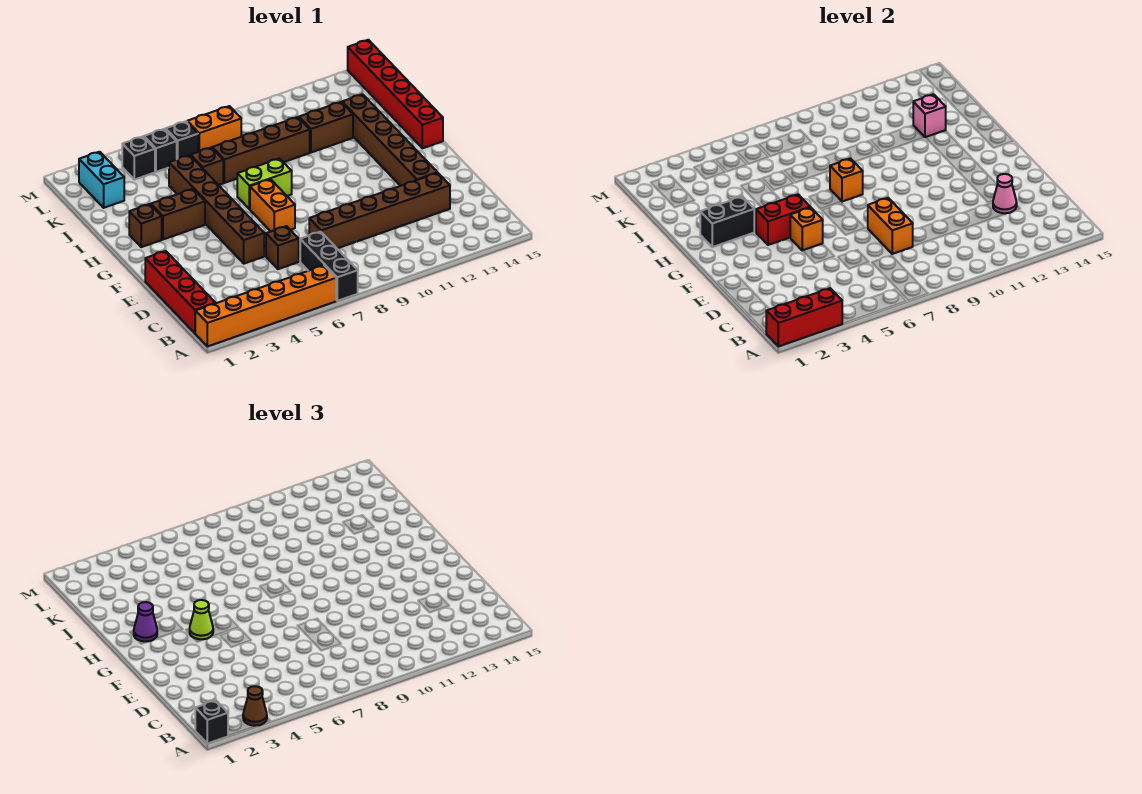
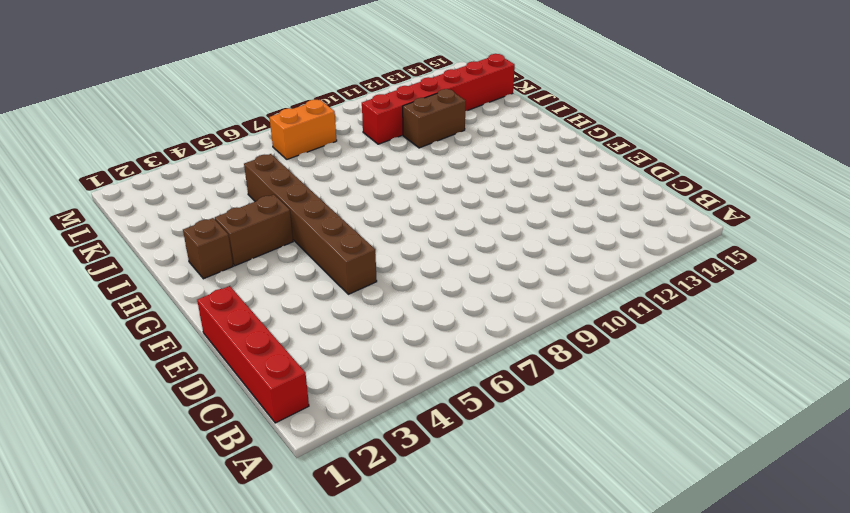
red 1x6 brick [362,54,515,144] -> red 1x6 brick turned to [348,40,443,148]
none -> orange 1x6 brick [195,266,336,346]
none -> black 1x3 brick [300,232,358,301]
none -> brown 1x1 brick [266,226,299,269]
none -> brown 1x6 brick [309,173,450,248]

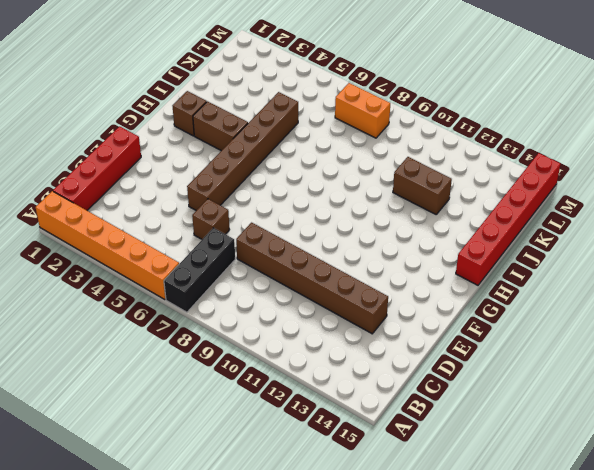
none -> brown 1x6 brick [342,94,437,186]
none -> orange 1x2 brick [250,179,295,231]
none -> lime 1x2 brick [237,159,292,209]
none -> brown 1x1 brick [191,148,223,185]

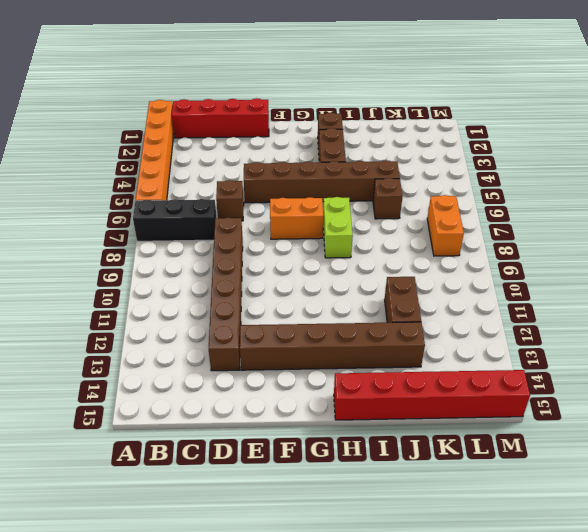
none -> brown 1x4 brick [212,117,310,183]
none -> cyan 1x2 brick [79,152,124,208]
none -> black 1x1 brick [122,137,155,180]
none -> black 1x1 brick [144,129,177,172]

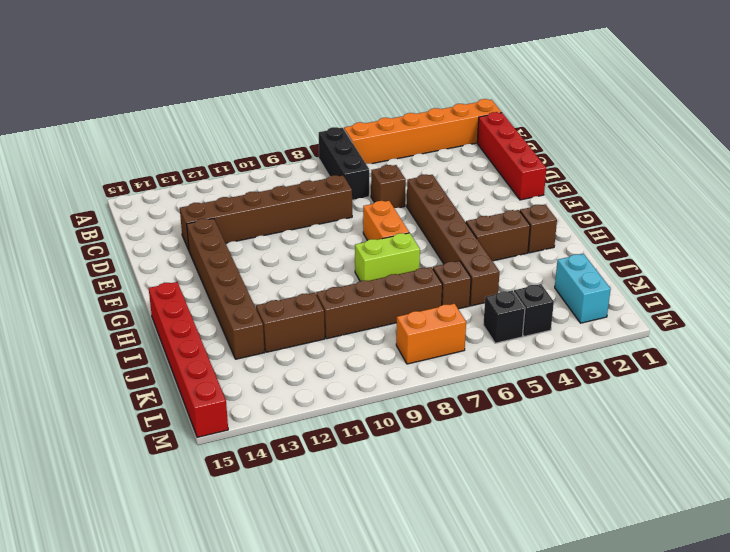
none -> black 1x1 brick [166,121,198,159]
none -> red 1x3 brick [766,288,842,346]
none -> orange 1x2 brick [868,198,913,254]
none -> pink 1x1 cone [993,174,1017,213]

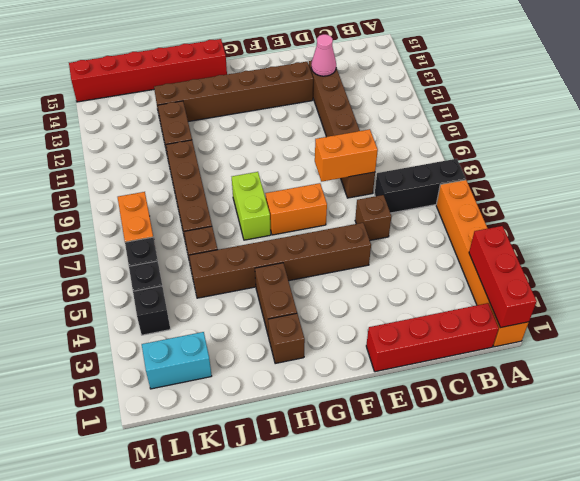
none -> orange 1x1 brick [790,207,823,251]
none -> red 1x2 brick [756,194,810,245]
none -> black 1x2 brick [700,196,754,247]
none -> orange 1x1 brick [830,158,863,202]

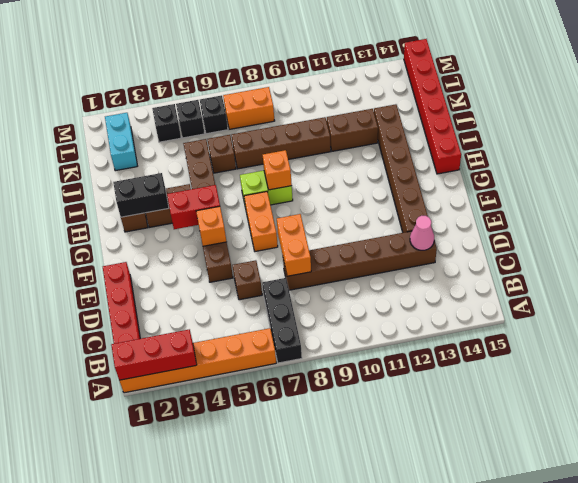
none -> pink 1x1 brick [913,94,946,137]
none -> black 1x1 brick [195,700,228,743]
none -> brown 1x1 cone [243,686,267,726]
none -> lime 1x1 cone [190,600,213,639]

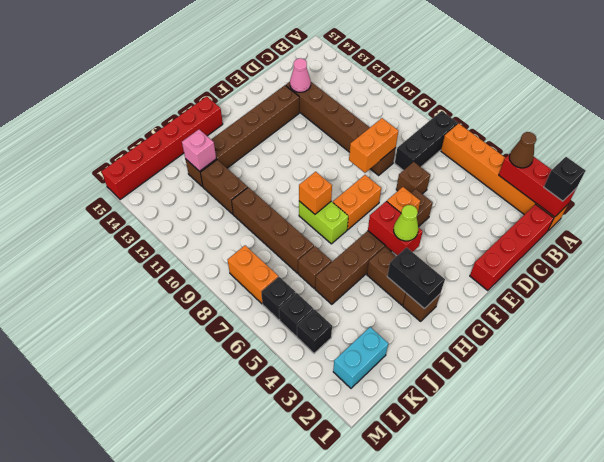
none -> purple 1x1 cone [134,602,157,641]

